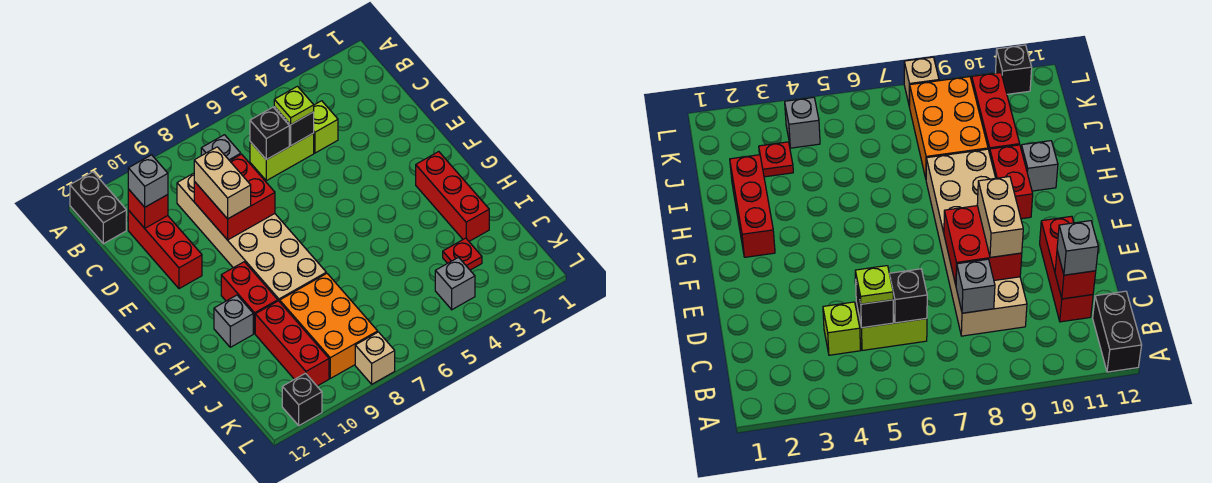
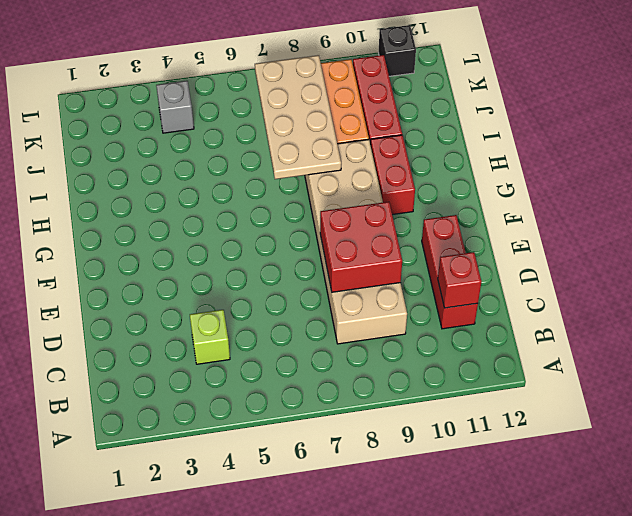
tan 2x4 plate [255,55,341,179] -> none
none -> black 1x2 brick [70,172,126,244]
none -> lime 1x2 brick [250,133,314,181]
none -> red 1x3 brick [416,152,489,241]

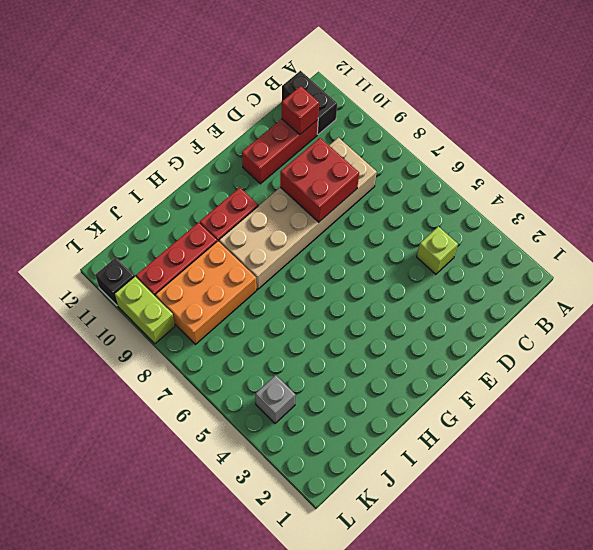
black 1x2 brick [282,71,337,134] -> black 1x2 brick turned to [70,172,126,244]
lime 1x2 brick [114,276,175,344] -> lime 1x2 brick moved to [250,133,314,181]
none -> red 1x3 brick [416,152,489,241]
none -> grey 1x1 brick [214,295,253,347]
none -> red 1x1 plate [443,238,482,270]

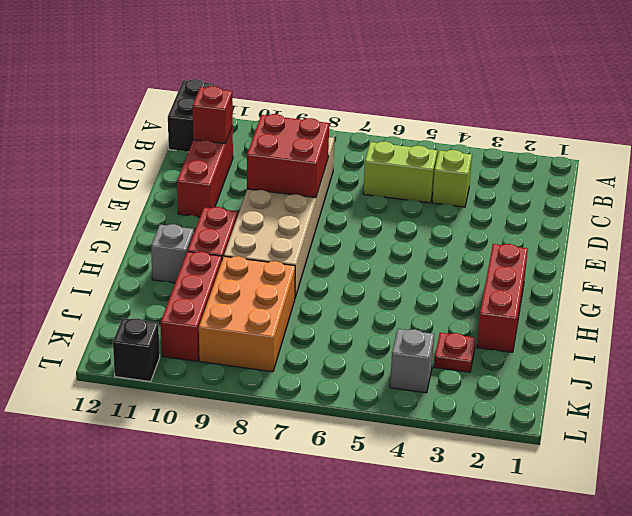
none -> tan 1x1 brick [355,332,395,384]
none -> black 1x1 brick [274,107,314,146]
none -> black 1x1 brick [250,107,289,160]

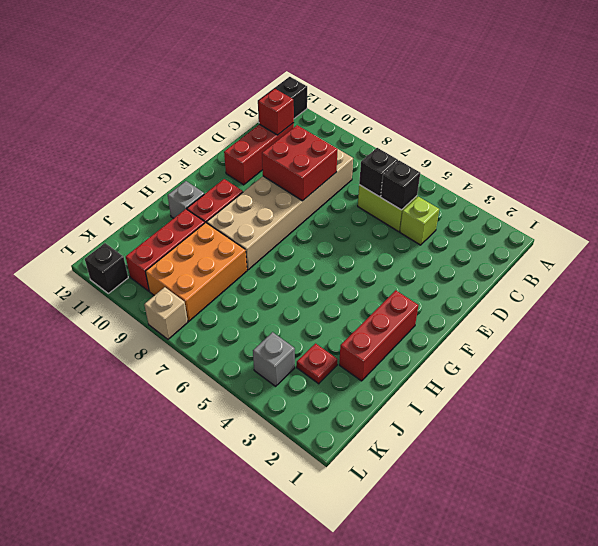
none -> grey 1x1 brick [201,135,241,161]
none -> lime 1x1 plate [274,86,314,125]
none -> grey 1x1 brick [128,155,168,207]

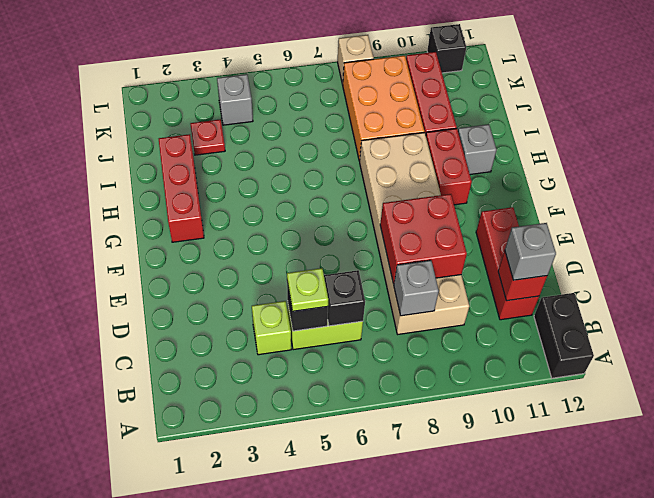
none -> tan 1x2 brick [194,147,251,219]

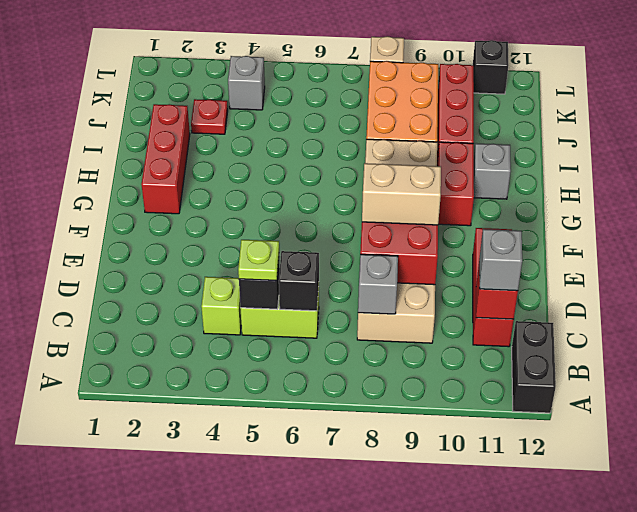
tan 1x2 brick [362,163,441,225] -> tan 1x2 brick turned to [194,147,251,219]

